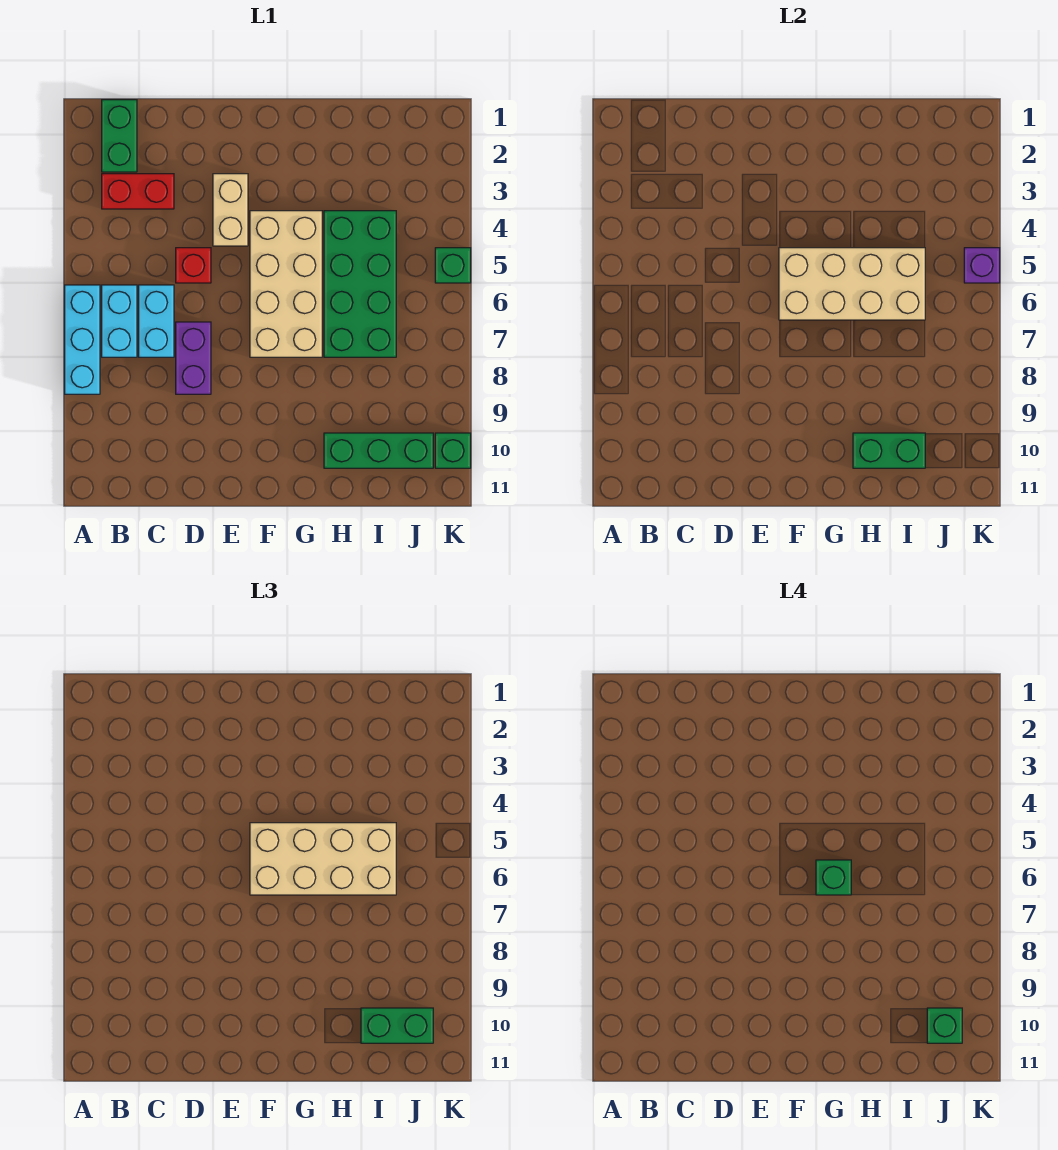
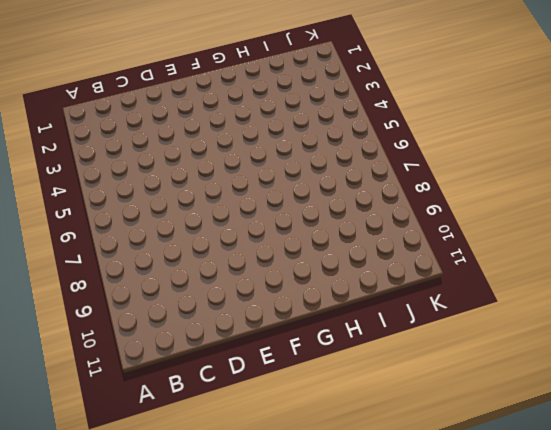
none -> cyan 1x3 brick [65,285,100,394]
none -> green 1x2 brick [102,100,137,172]
none -> red 1x2 brick [102,174,174,209]

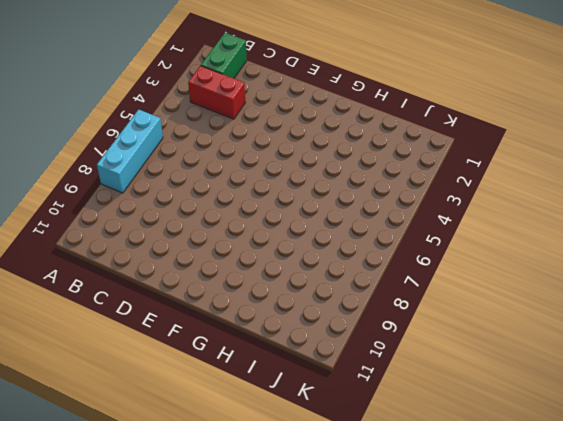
none -> cyan 1x2 brick [102,285,137,357]
none -> cyan 1x2 brick [139,285,174,357]
none -> red 1x1 brick [176,248,211,283]

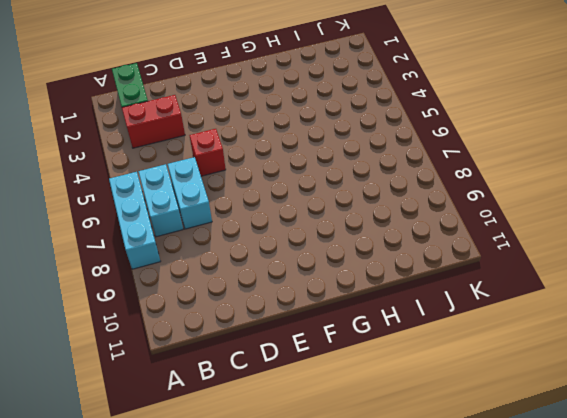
none -> purple 1x2 brick [176,322,211,394]
none -> tan 1x2 brick [213,174,248,246]
none -> tan 2x4 brick [250,211,322,357]

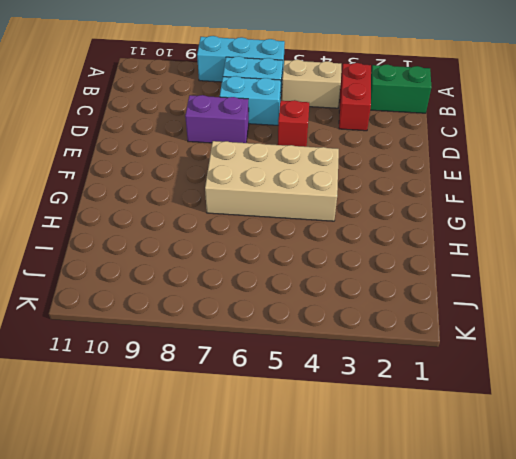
tan 1x2 brick [282,60,341,108] -> tan 1x2 brick moved to [213,174,248,246]
none -> green 2x4 brick [324,211,396,357]
none -> green 1x3 brick [324,433,433,468]
none -> green 1x1 brick [435,248,471,283]

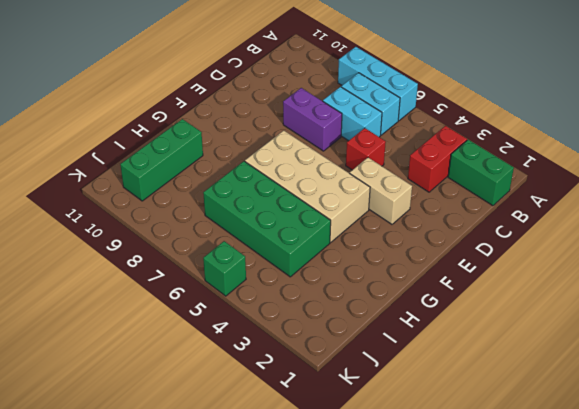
none -> green 1x1 brick [435,433,471,468]
none -> tan 2x4 brick [779,248,925,320]
none -> green 1x2 brick [853,433,925,468]

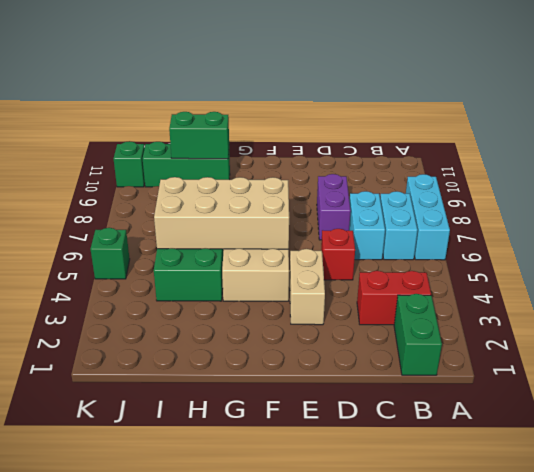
none -> purple 1x1 brick [964,248,1000,283]
none -> tan 2x4 brick [250,823,396,895]
none -> green 1x2 brick [361,1008,433,1043]

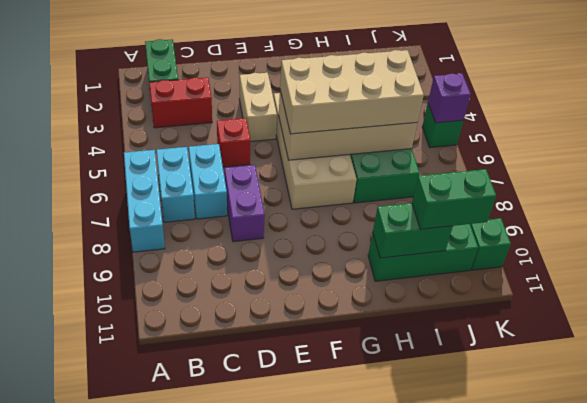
none -> green 1x1 brick [816,860,851,895]
none -> green 1x1 brick [927,1008,962,1043]

